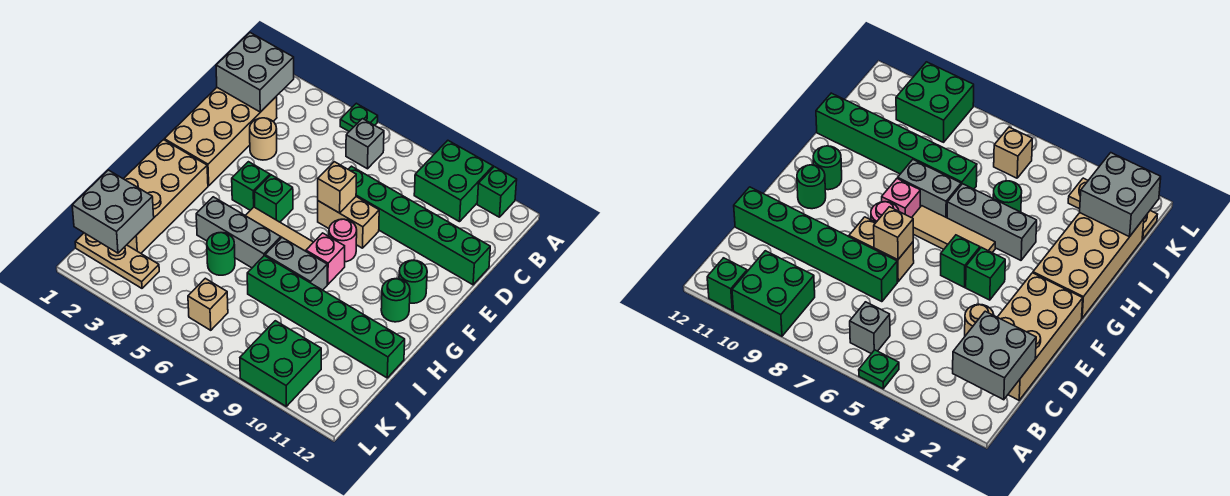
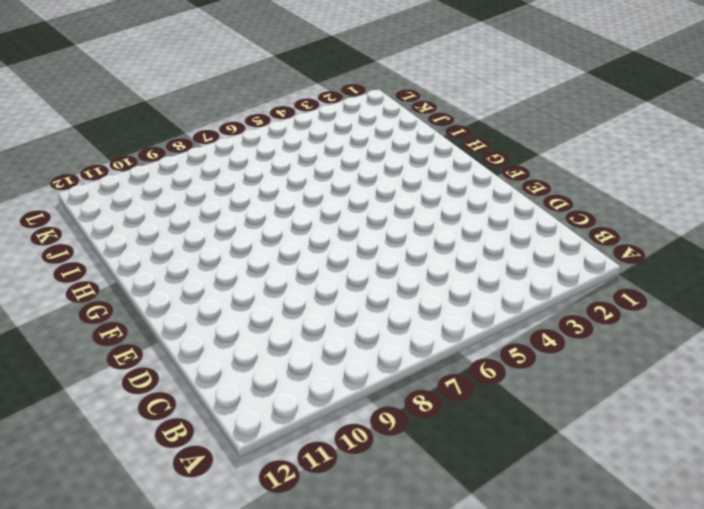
none -> green 1x1 plate [340,103,378,131]
none -> green 2x2 brick [414,141,493,222]
none -> green 1x1 brick [477,167,517,217]

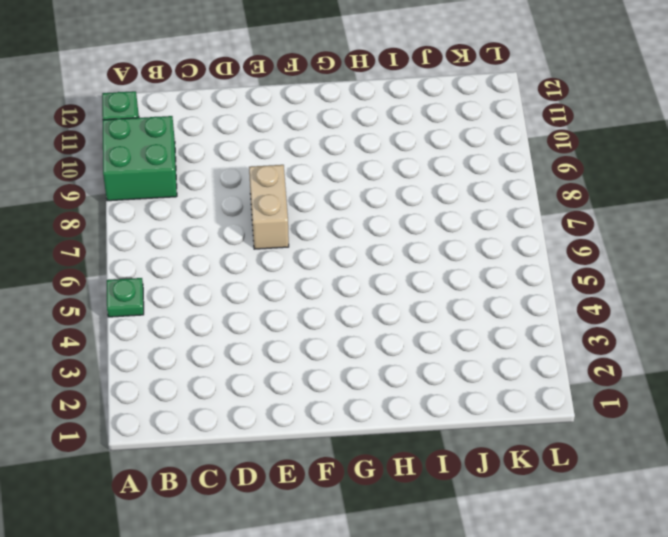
none -> grey 1x1 brick [346,119,384,169]
none -> tan 2x4 brick [164,88,277,186]
none -> tan 1x1 round brick [250,118,277,160]

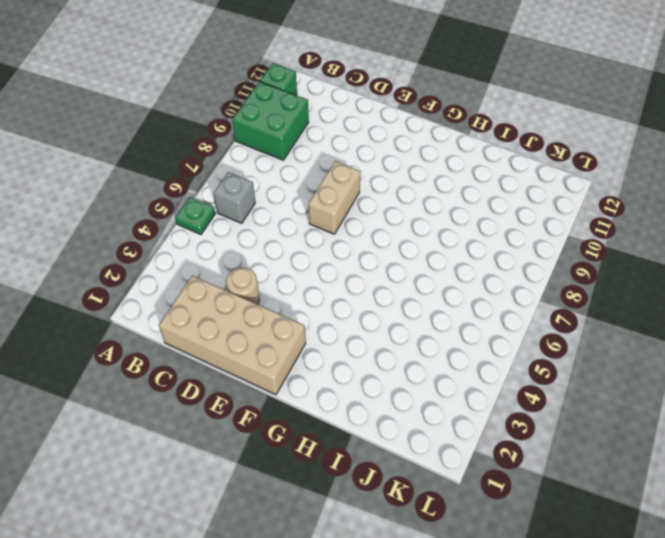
none -> green 1x6 brick [348,166,490,285]
none -> green 1x1 brick [232,162,270,210]
none -> green 1x1 brick [254,175,293,222]

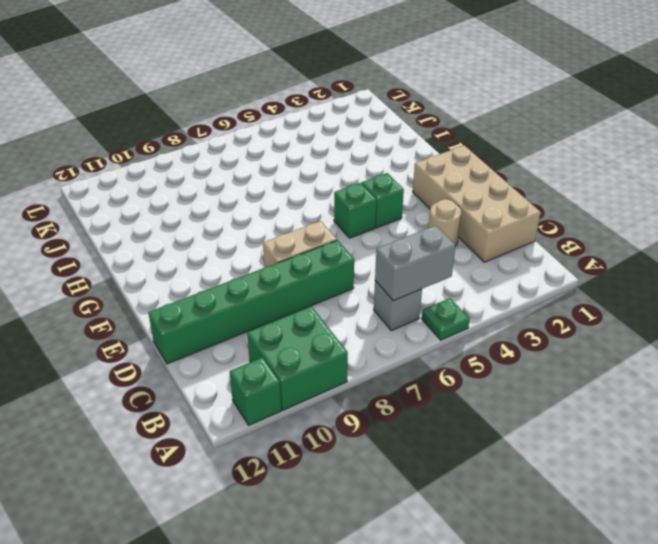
grey 1x2 brick [375,225,455,301] -> grey 1x2 brick moved to [265,238,327,290]
none -> pink 1x1 round brick [329,219,357,262]
none -> green 1x1 round brick [399,260,427,303]
none -> tan 2x4 brick [124,140,208,253]

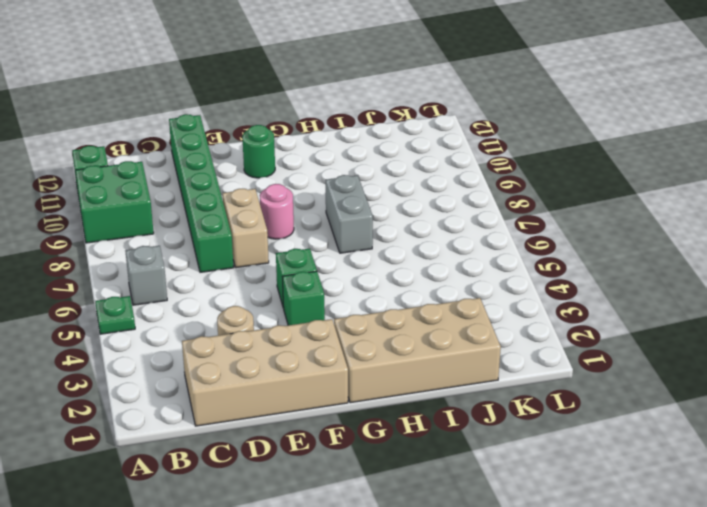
none -> tan 1x3 tile [245,207,313,251]
none -> pink 1x1 brick [306,233,345,284]
none -> green 1x1 round brick [381,279,410,322]

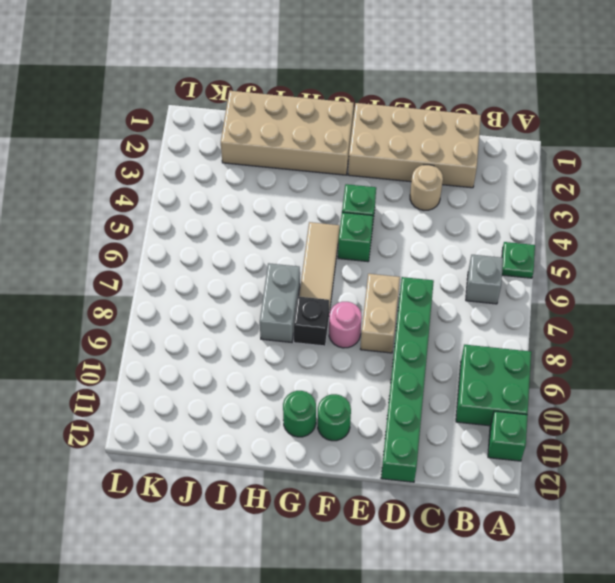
black 1x1 brick [294,297,329,346] -> pink 1x1 brick [306,233,345,284]
none -> grey 1x3 brick [196,197,281,268]
none -> green 1x1 round brick [207,233,235,275]
none -> green 1x6 brick [247,256,405,378]

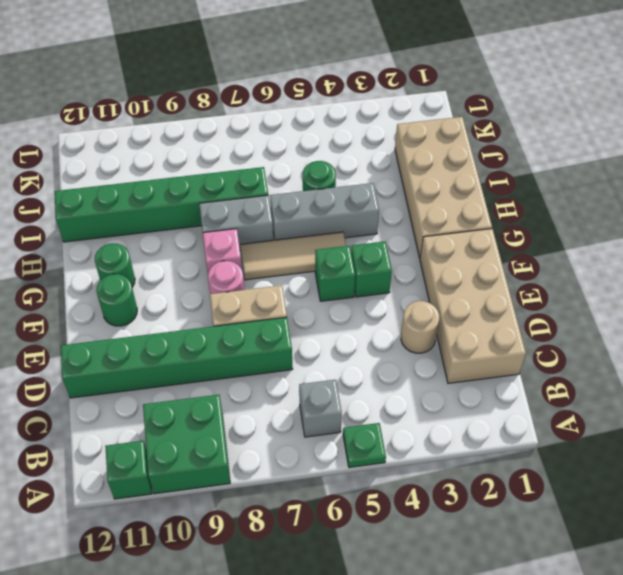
none -> tan 1x3 plate [75,233,159,288]
none -> tan 1x1 brick [188,278,228,330]
none -> green 2x2 brick [240,321,321,406]

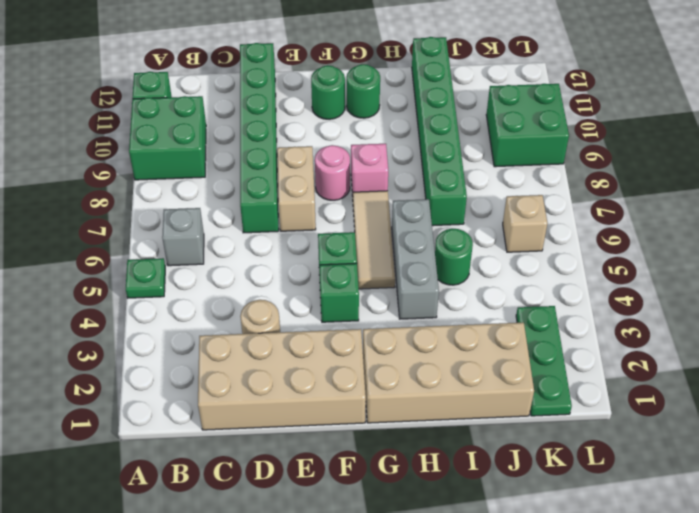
green 1x3 plate [516,306,572,416] -> tan 1x3 plate [75,233,159,288]
none -> grey 1x2 brick [265,238,327,290]
none -> grey 2x2 brick [216,33,294,112]
none -> tan 1x1 brick [318,162,356,213]

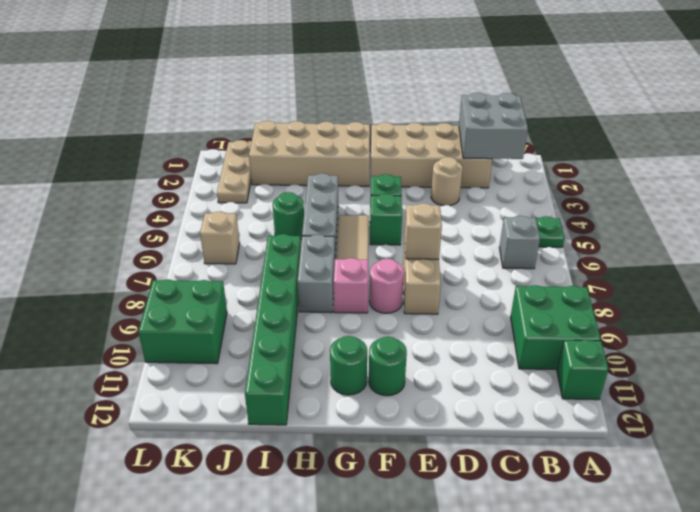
none -> green 1x6 brick [348,166,490,285]
none -> grey 2x2 brick [72,170,154,253]

